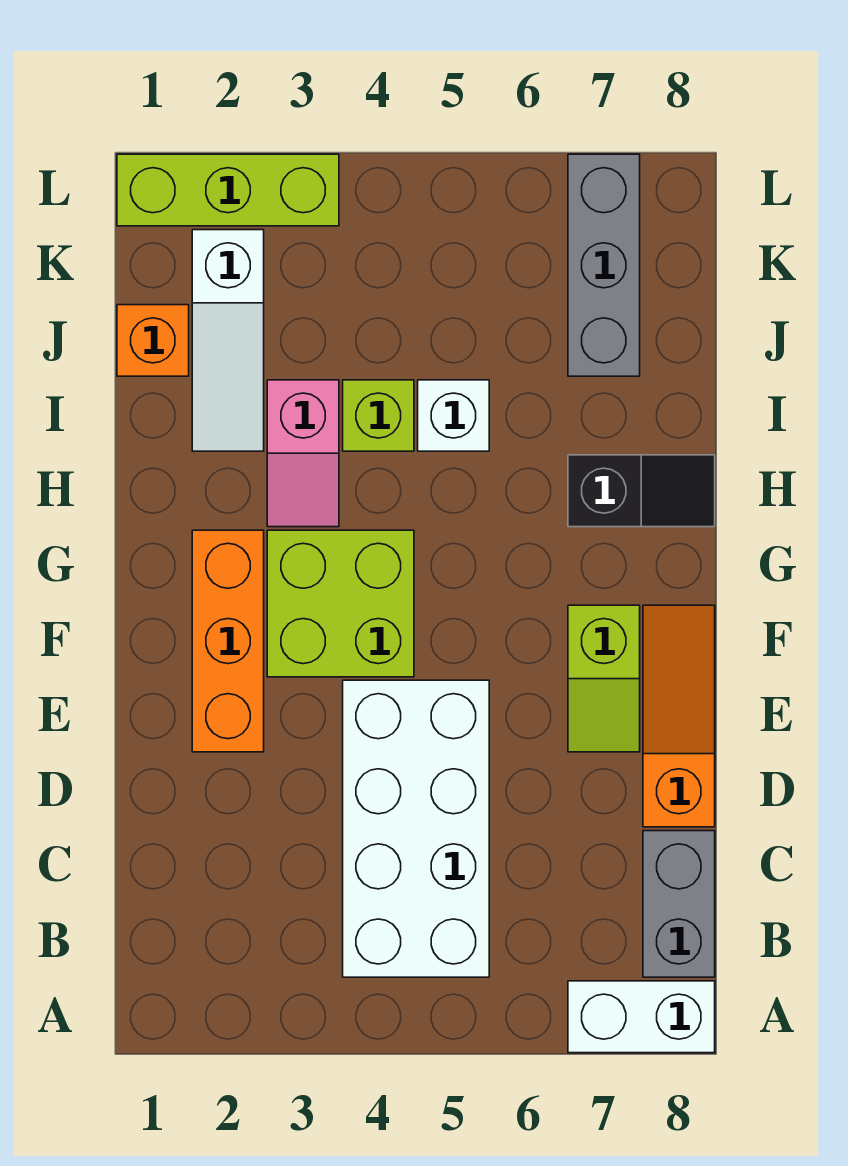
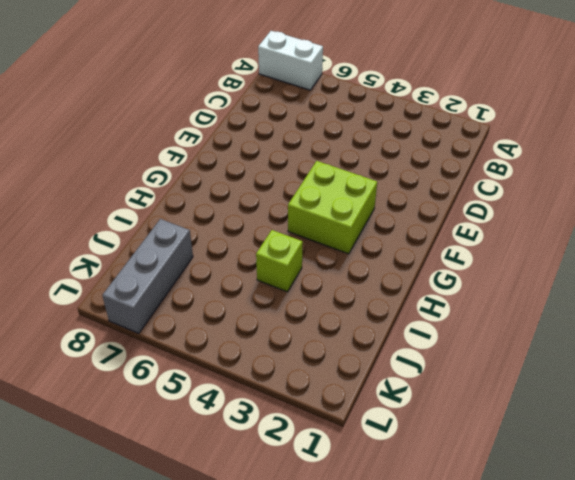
none -> white 2x4 brick [343,680,489,977]
none -> grey 1x2 brick [643,831,715,977]
none -> orange 1x3 slope [643,605,715,827]

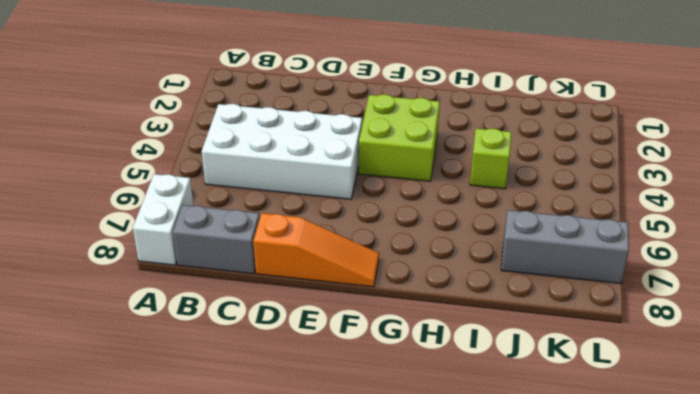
none -> orange 1x3 brick [192,530,264,752]
none -> lime 1x2 slope [568,605,640,752]
none -> pink 1x2 slope [267,380,339,527]

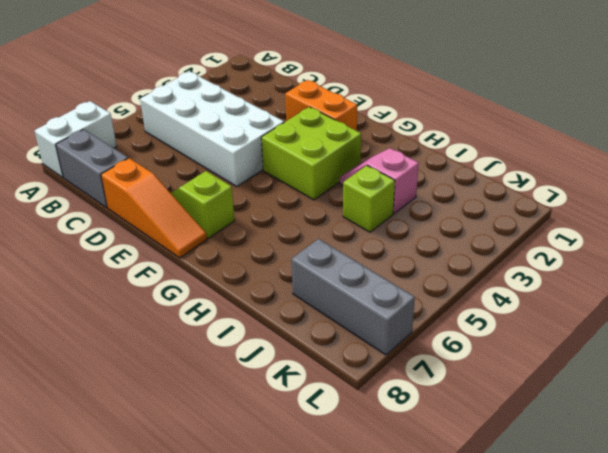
orange 1x2 brick [285,80,357,131] -> orange 1x3 brick [192,530,264,752]
none -> black 1x2 slope [568,455,715,527]
none -> white 1x3 slope [192,230,264,451]
none -> white 1x1 brick [418,380,489,451]

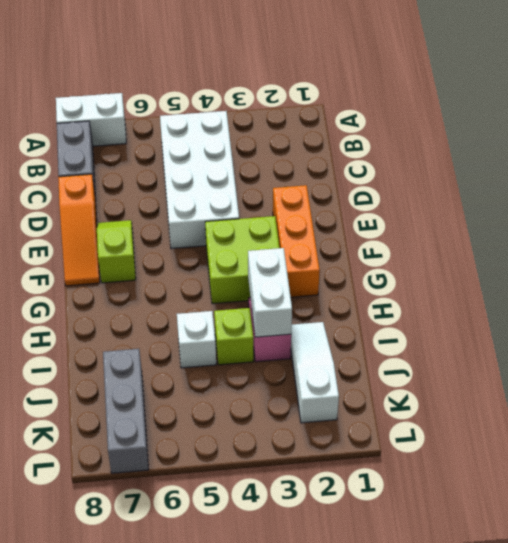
white 1x2 brick [248,248,292,337] -> none
none -> black 1x2 slope [568,455,715,527]
none -> orange 1x1 brick [117,305,189,376]
none -> lime 1x3 brick [117,154,339,226]

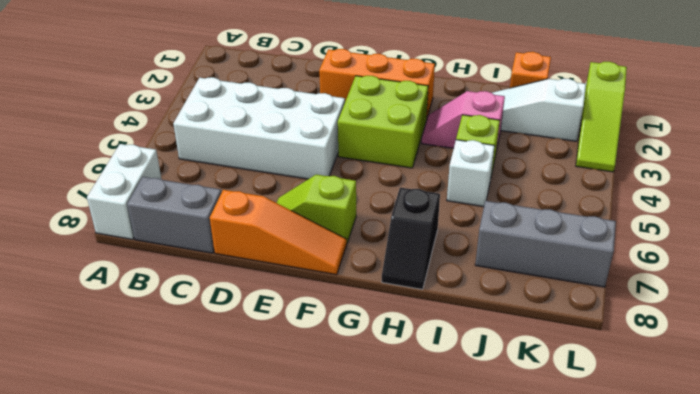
lime 1x3 slope [576,62,627,172] -> lime 1x3 brick [117,154,339,226]

